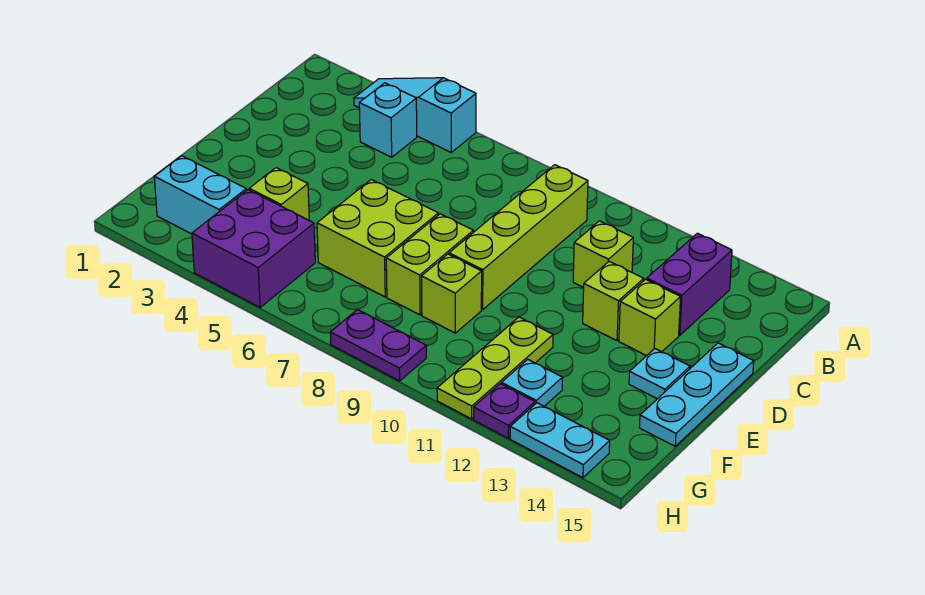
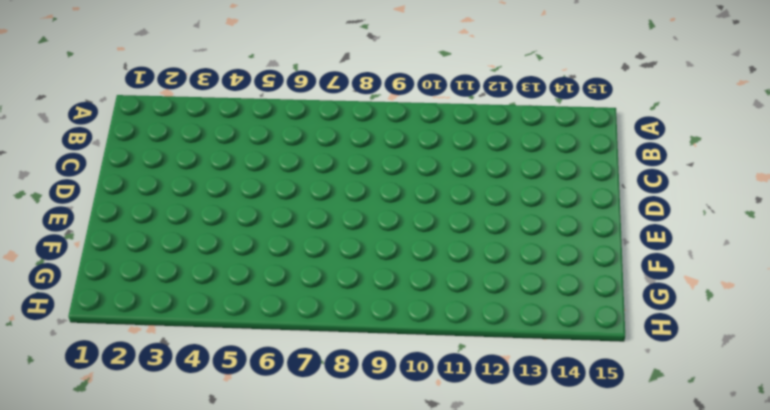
none -> cyan 1x3 slope [354,78,476,152]
none -> cyan 1x1 brick [359,83,417,157]
none -> lime 1x4 brick [449,165,588,310]

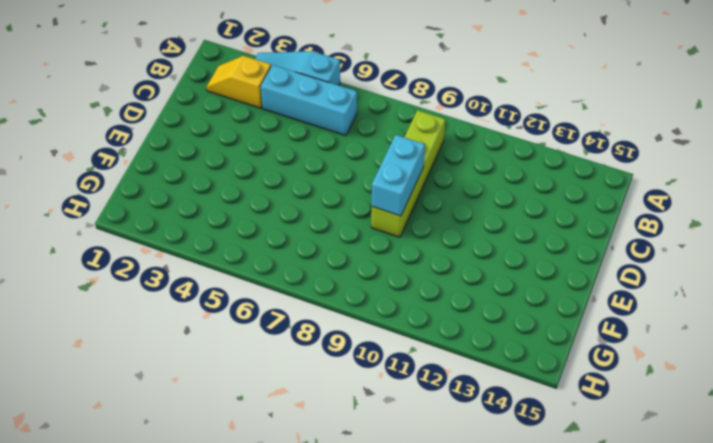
yellow 1x2 slope [206,56,271,108] -> none
cyan 1x3 brick [260,65,357,136] -> cyan 1x1 brick [359,83,417,157]
cyan 1x2 brick [372,135,425,216] -> cyan 1x2 brick turned to [154,156,246,234]
none -> purple 1x2 brick [647,233,732,335]
none -> lime 1x1 brick [573,221,633,288]
none -> lime 1x1 brick [583,262,644,341]

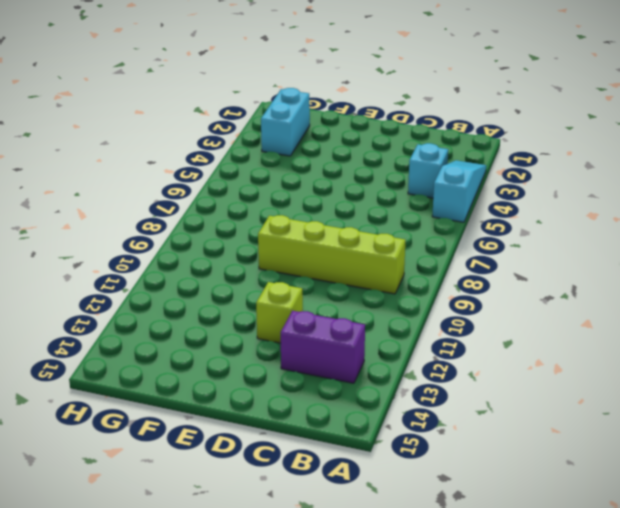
none -> lime 1x1 brick [573,221,633,288]
none -> lime 1x1 brick [619,279,681,356]
none -> cyan 1x3 plate [639,343,754,446]

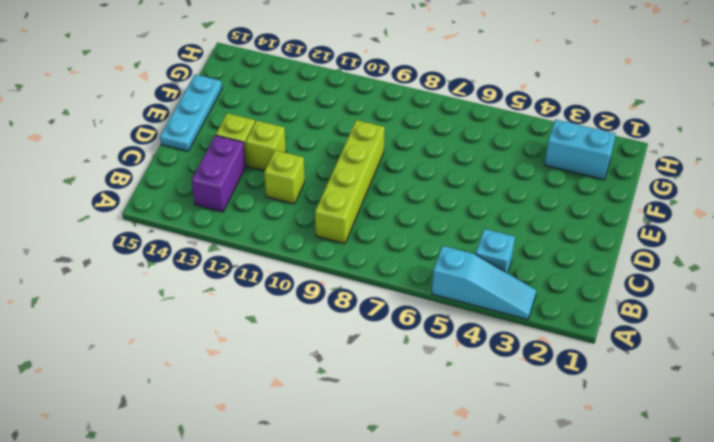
none -> lime 2x2 brick [317,180,438,297]
none -> lime 1x2 brick [386,214,473,315]
none -> cyan 1x1 plate [629,349,690,399]

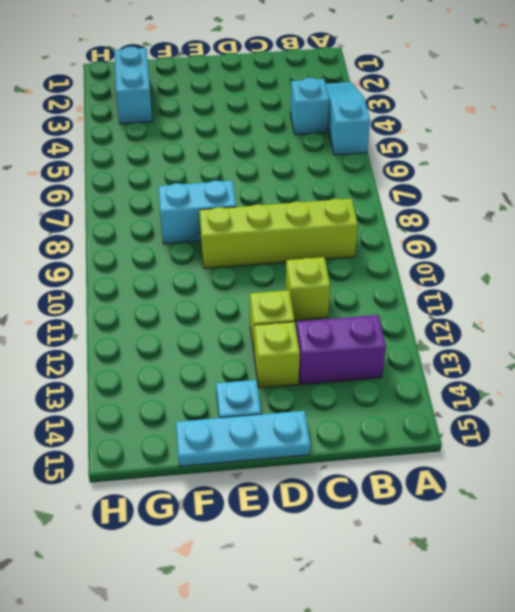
cyan 1x2 brick [158,181,236,244] -> lime 1x2 brick [386,214,473,315]
none -> lime 2x2 brick [317,180,438,297]
none -> lime 1x1 brick [249,168,309,220]
none -> lime 1x1 brick [421,254,482,333]

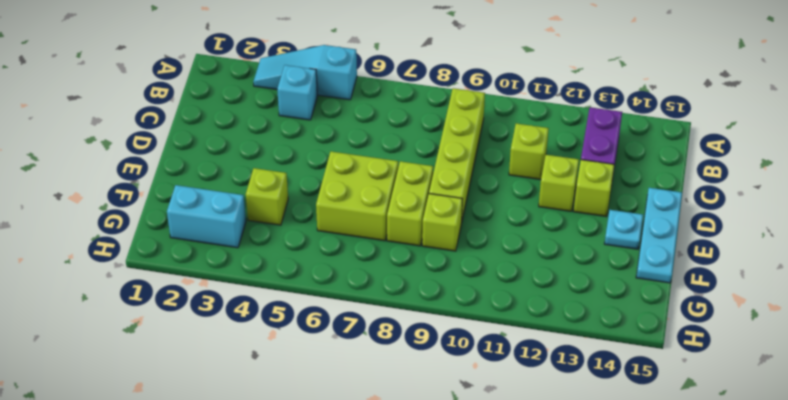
none -> lime 1x3 plate [437,317,553,419]
none -> purple 2x2 brick [192,190,315,307]
none -> cyan 1x1 plate [501,359,563,406]

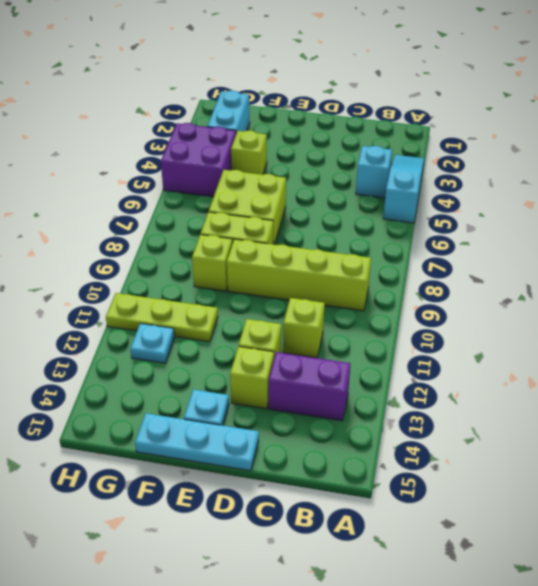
none -> purple 1x2 plate [330,309,426,381]
none -> purple 1x1 plate [473,384,535,438]
none -> cyan 1x2 plate [510,403,610,478]

